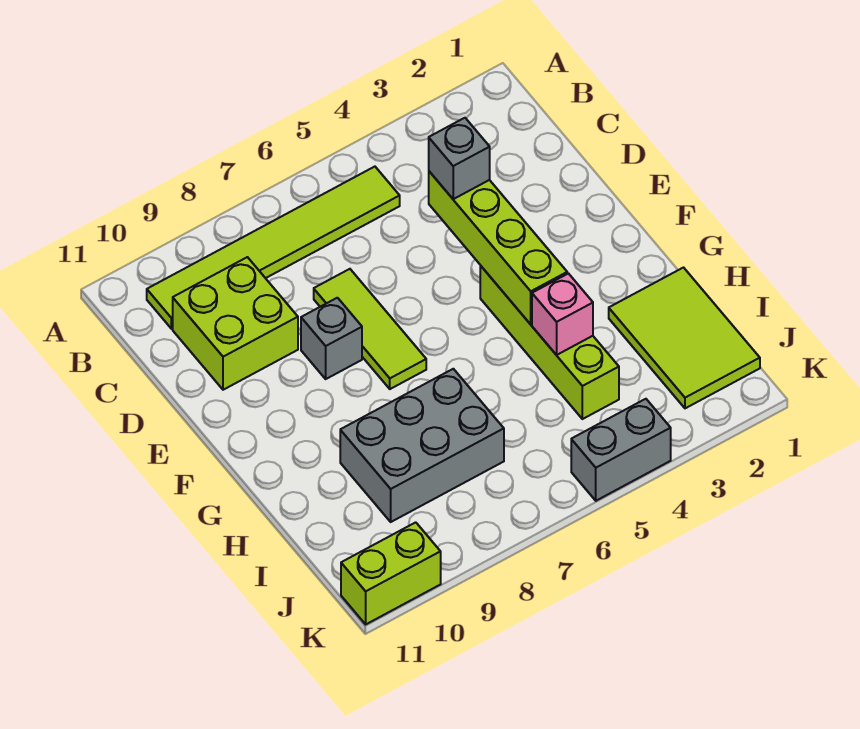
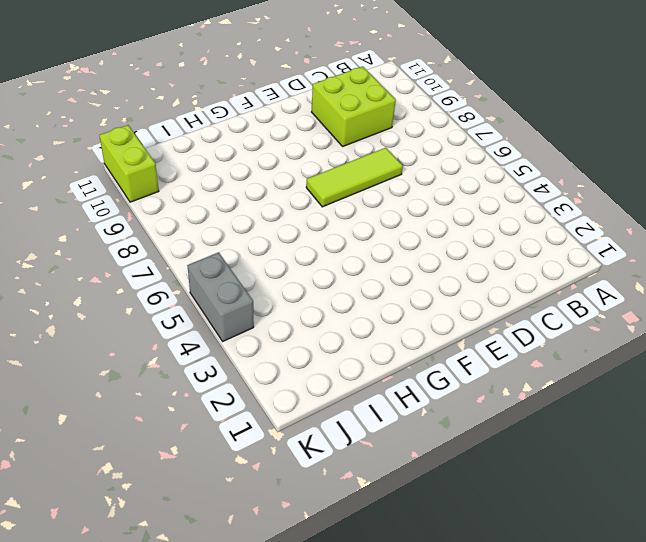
none -> lime 1x6 tile [147,167,400,329]
none -> grey 1x1 brick [301,298,362,379]
none -> lime 1x4 brick [480,266,619,419]

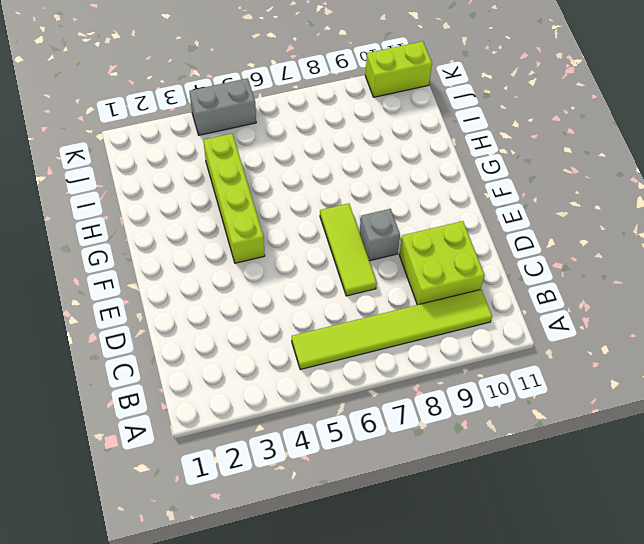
none -> lime 2x3 tile [609,268,760,408]
none -> grey 2x3 brick [340,369,504,522]
none -> lime 1x4 brick [429,171,567,324]

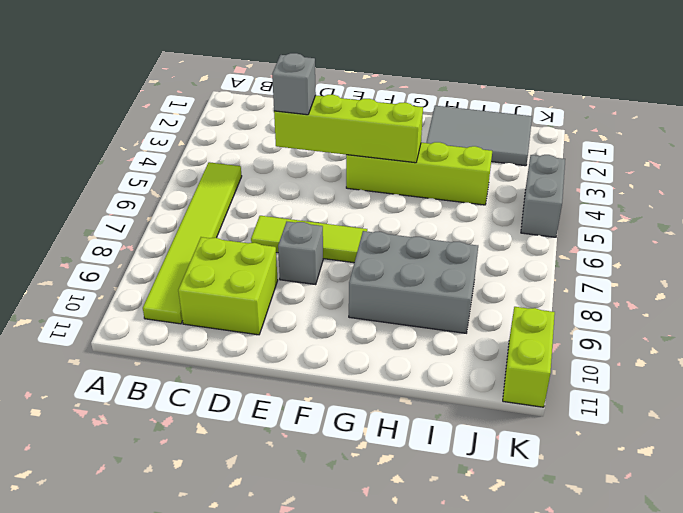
grey 2x3 brick [349,231,478,333] -> grey 2x3 brick turned to [340,369,504,522]
grey 2x3 tile [426,106,532,166] -> lime 2x3 tile [609,268,760,408]
none -> pink 1x1 brick [532,274,593,355]

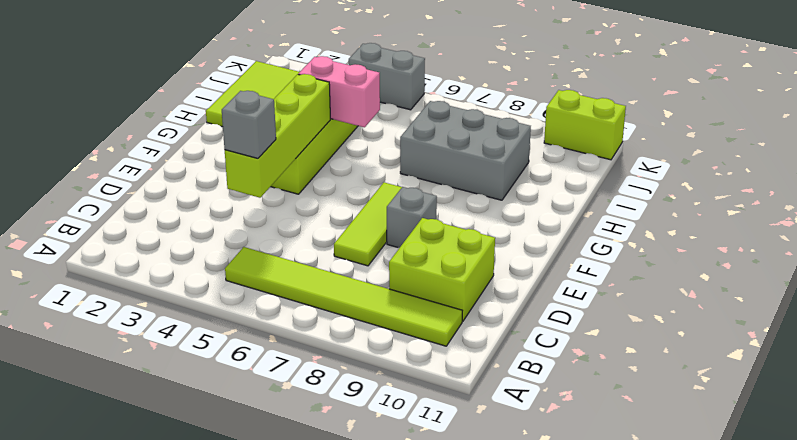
pink 1x2 brick [298,56,380,127] -> pink 1x1 brick [532,274,593,355]

